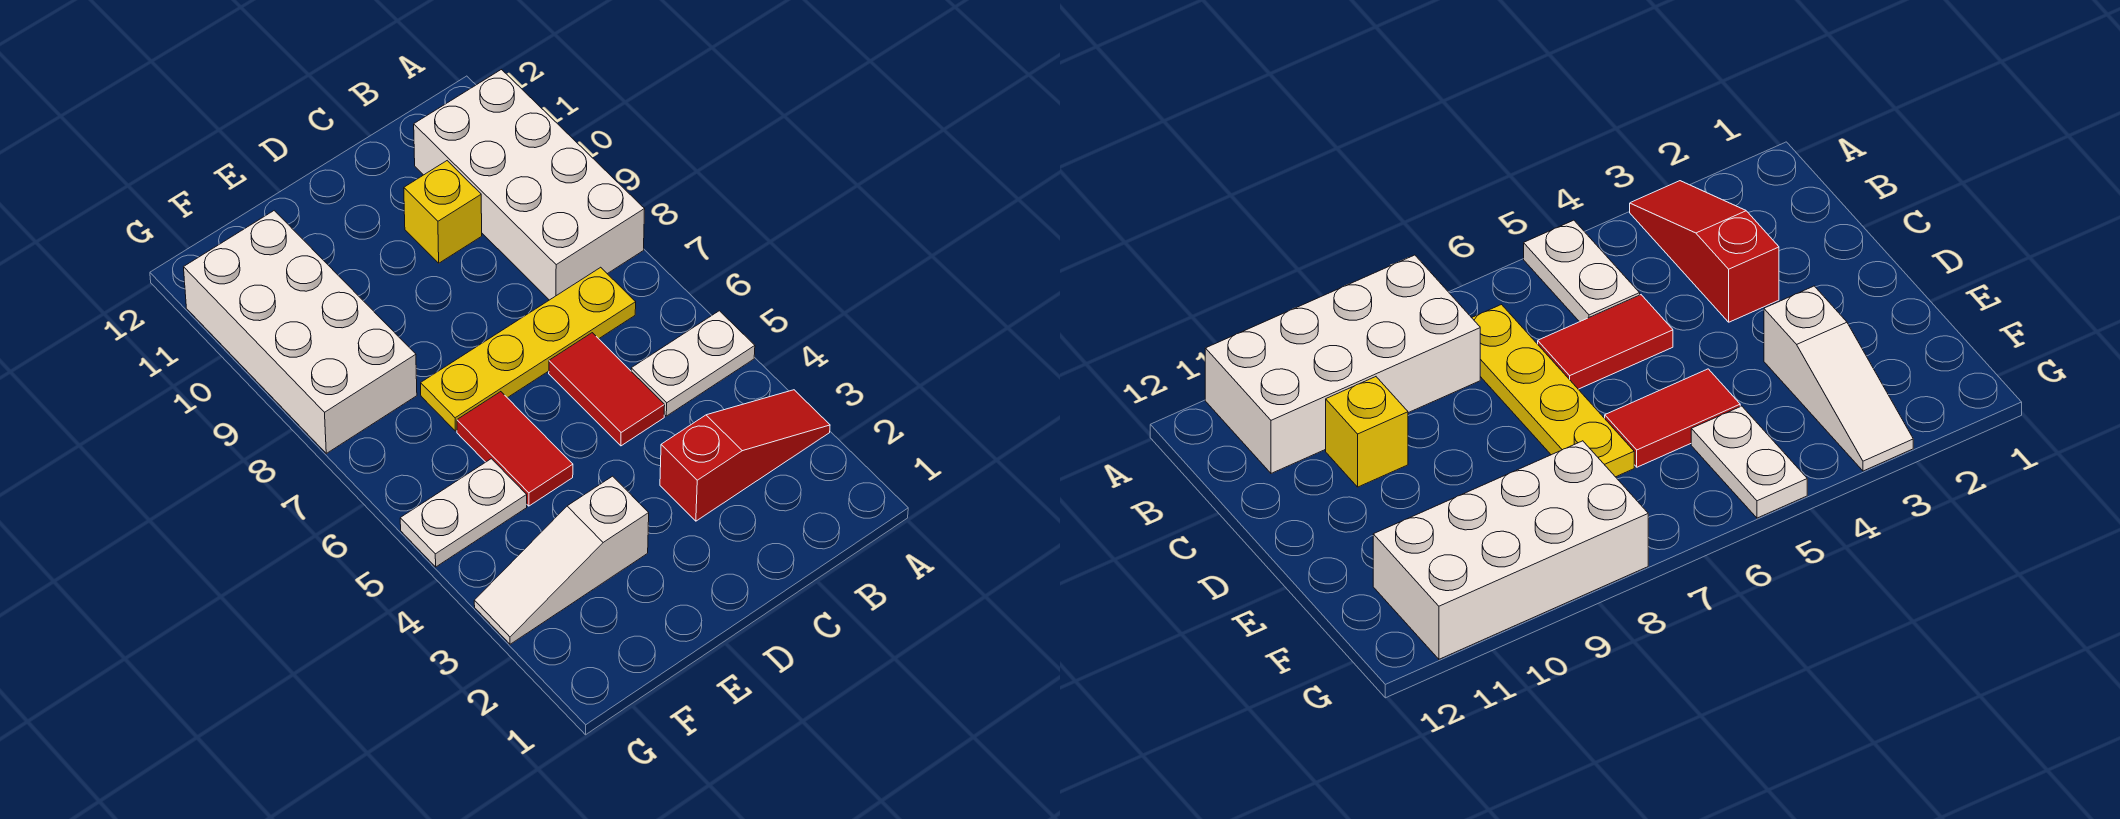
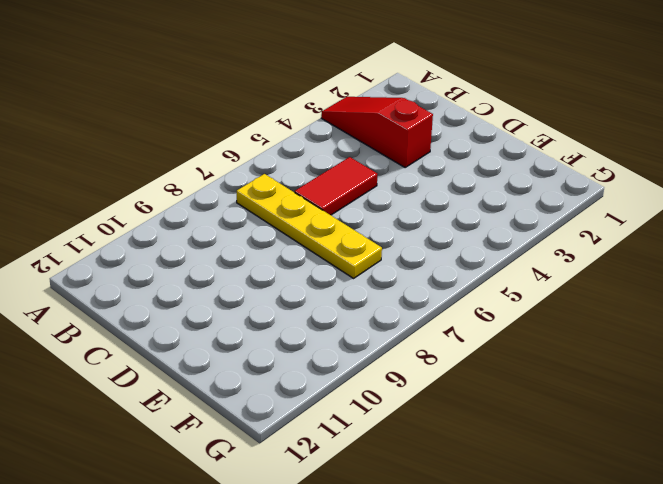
none -> white 1x2 plate [631,311,755,416]
none -> white 2x4 brick [414,70,645,300]

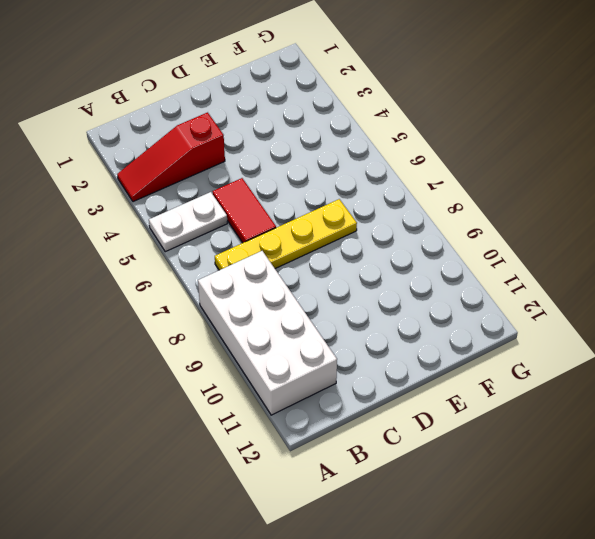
none -> yellow 1x1 brick [404,161,482,263]
none -> white 1x3 slope [474,476,649,644]

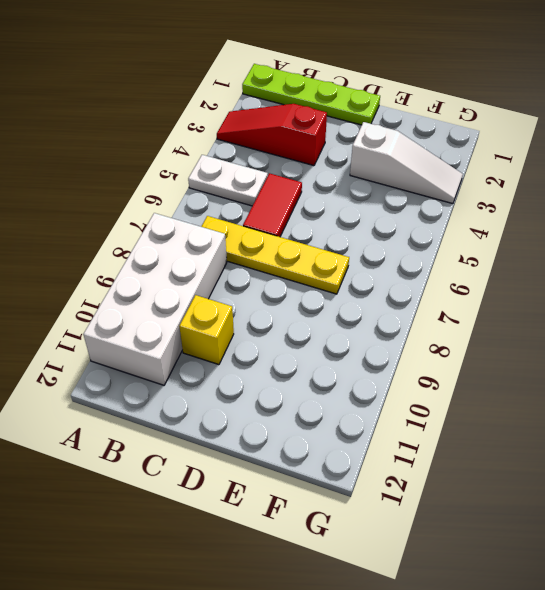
lime 1x4 plate [242,64,380,125] -> none
none -> red 1x2 tile [457,392,573,506]
none -> white 1x2 plate [400,459,527,567]

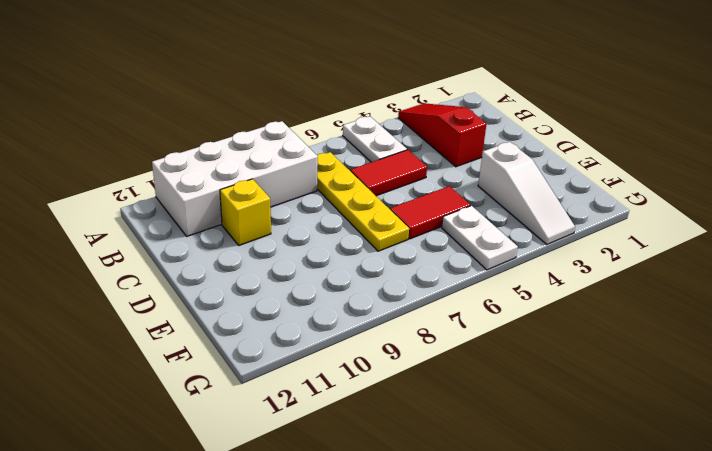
none -> white 2x4 brick [184,211,417,453]

